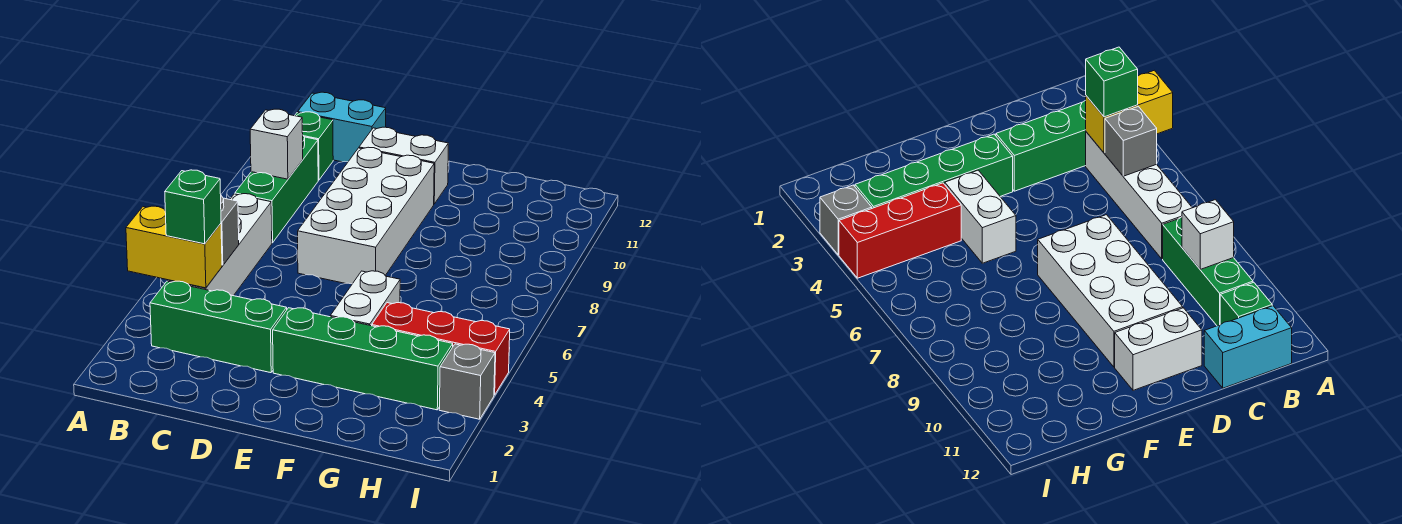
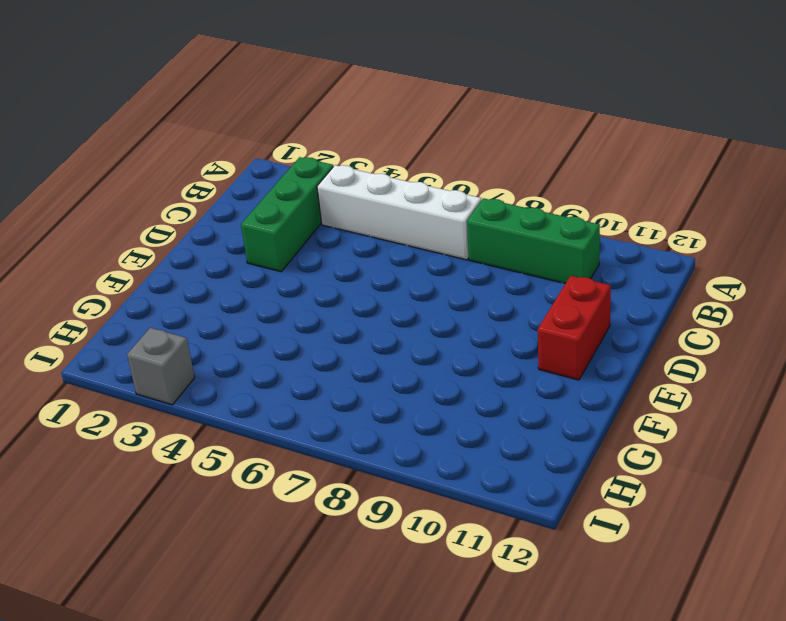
red 1x2 brick [538,276,611,380] -> white 1x2 brick [359,127,448,204]
none -> green 1x1 brick [295,112,333,180]
none -> cyan 1x2 brick [298,92,386,162]
none -> white 2x4 brick [298,147,434,284]

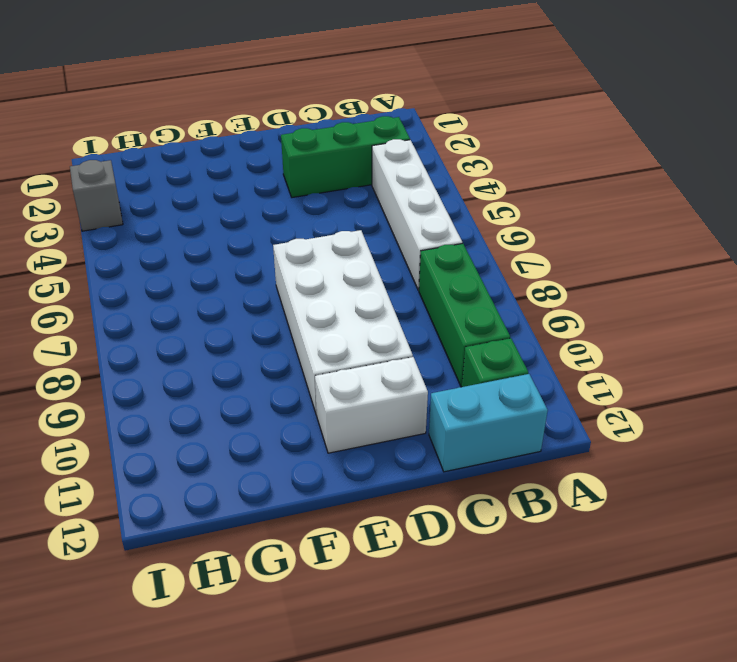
none -> green 1x4 brick [273,308,453,410]
none -> white 1x2 brick [330,271,400,326]
none -> red 1x3 brick [372,303,510,395]

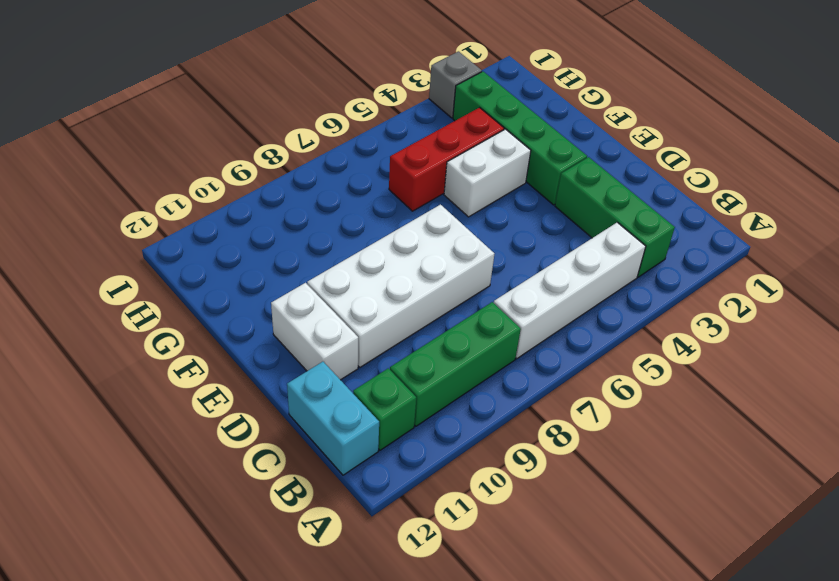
red 1x3 brick [389,108,504,211] -> red 1x3 brick turned to [372,303,510,395]
none -> yellow 1x2 brick [126,206,222,288]
none -> grey 1x1 brick [221,196,239,265]
none -> white 1x1 brick [250,109,303,179]

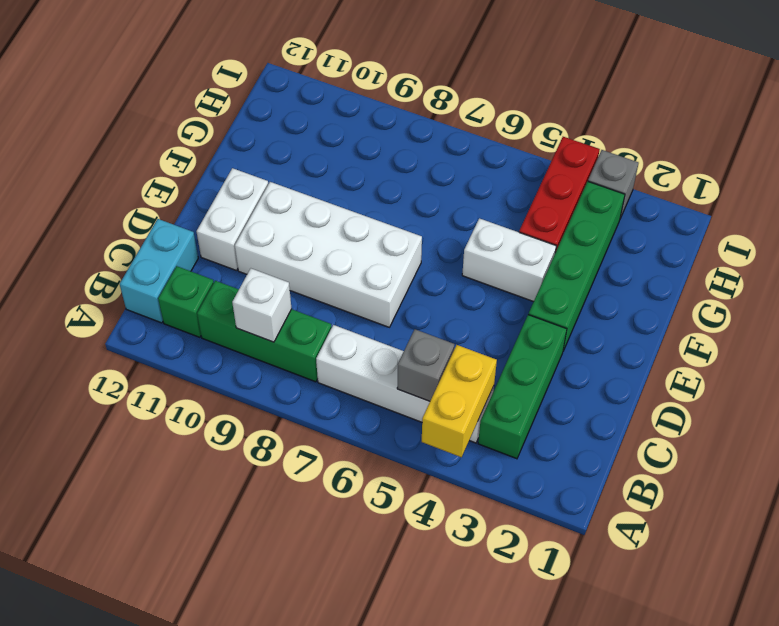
none -> green 1x1 brick [165,170,221,244]

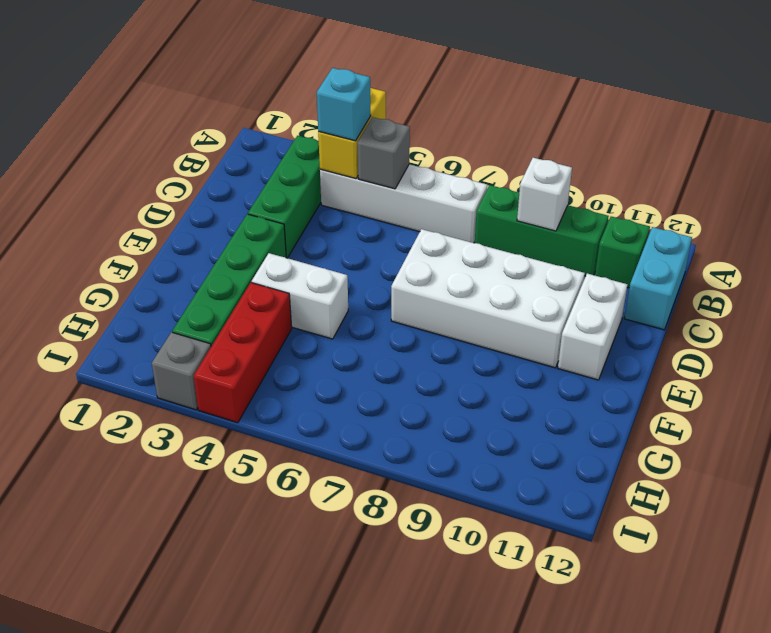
cyan 1x1 brick [317,68,371,141] -> green 1x1 brick [165,170,221,244]

